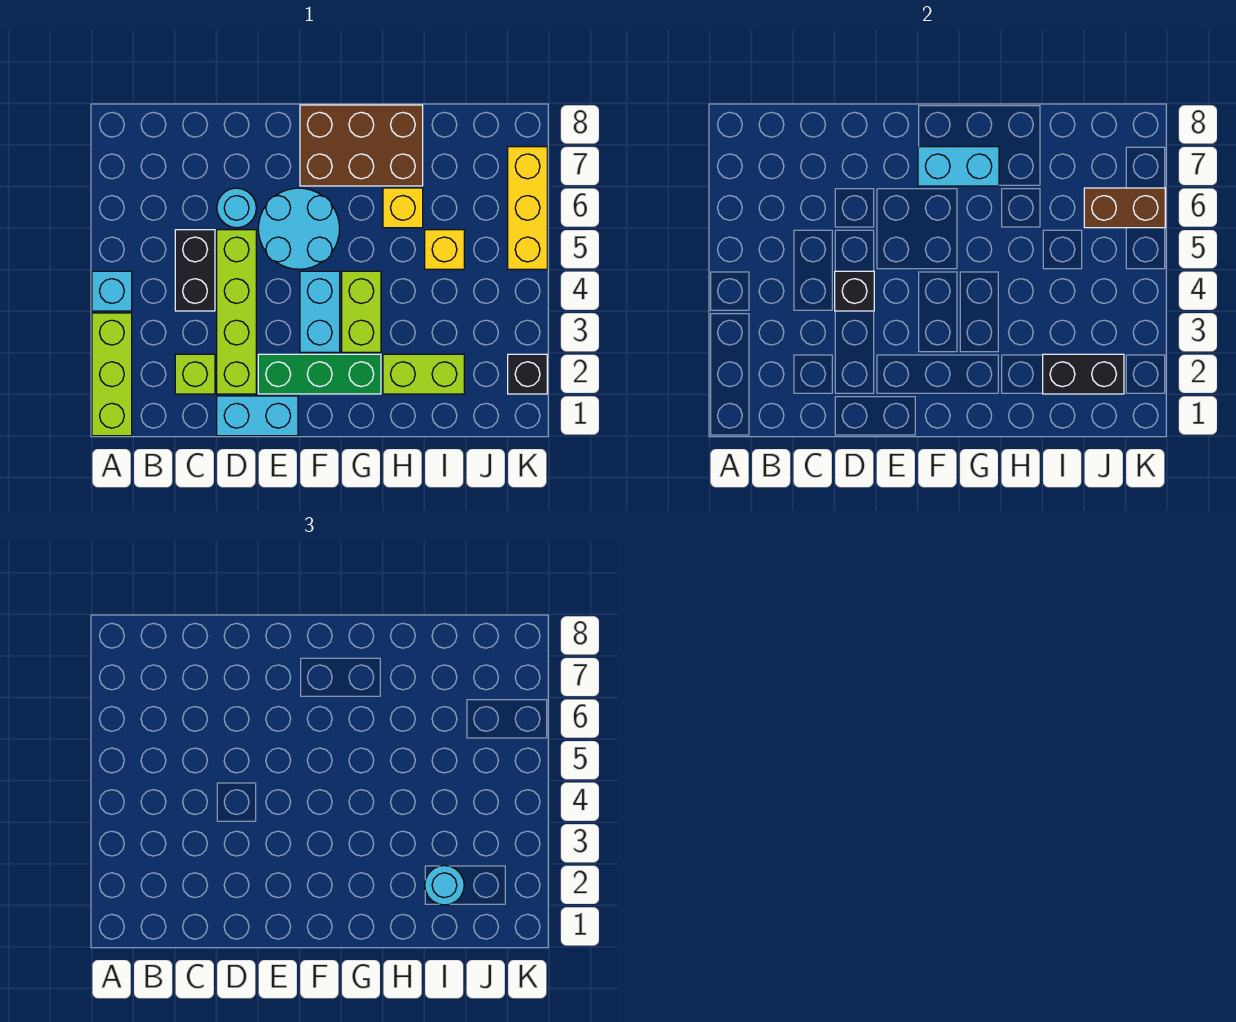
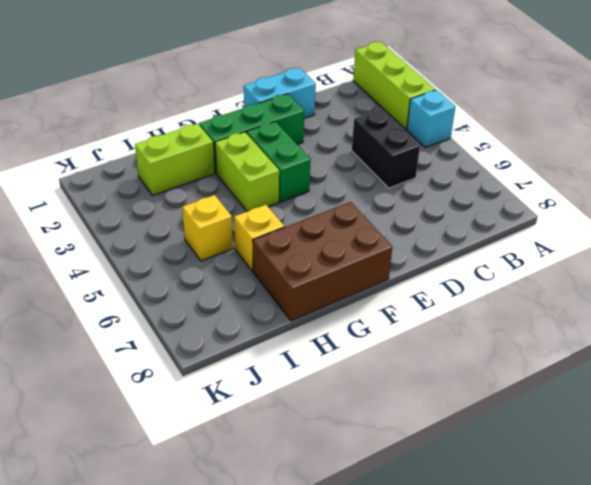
green 1x2 brick [246,121,311,202] -> cyan 1x2 brick [300,271,340,352]
none -> lime 1x1 brick [175,354,215,394]
none -> lime 1x4 brick [217,230,256,394]
none -> cyan 1x1 round brick [217,188,256,228]

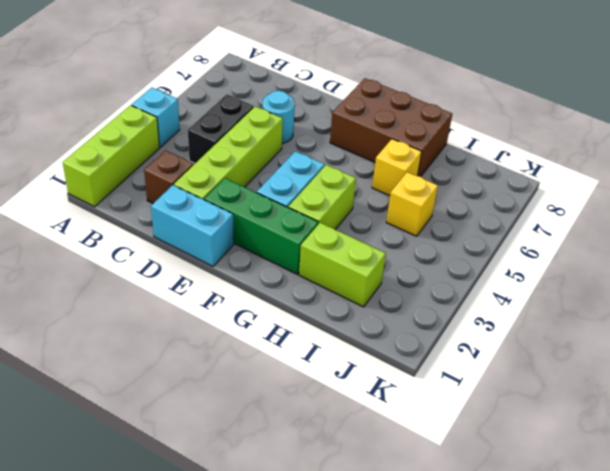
brown 1x1 brick [144,150,193,203] -> lime 1x1 brick [175,354,215,394]
none -> cyan 2x2 round brick [258,188,340,269]
none -> black 1x1 brick [508,354,547,394]
none -> yellow 1x3 brick [508,147,547,269]

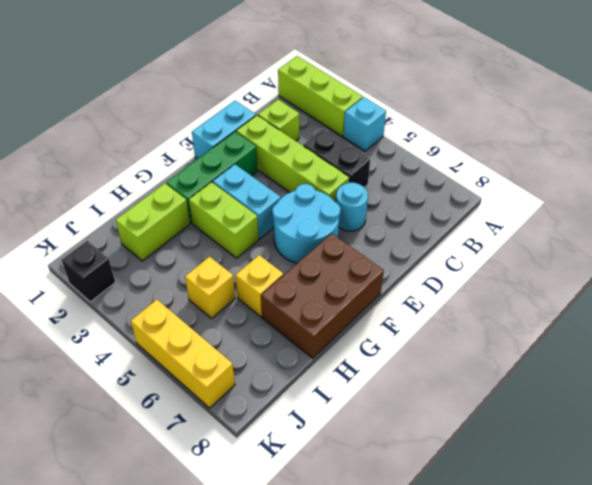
none -> black 1x1 brick [835,271,874,311]
none -> cyan 1x2 brick [918,147,999,186]
none -> black 1x2 brick [1043,354,1124,394]

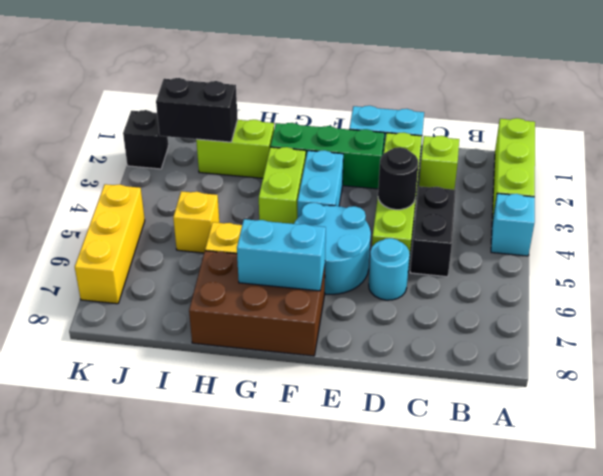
black 1x1 round brick [378,147,418,210] -> black 1x1 brick [835,271,874,311]
none -> brown 1x2 brick [1084,188,1165,228]
none -> cyan 1x1 round brick [425,865,464,905]

